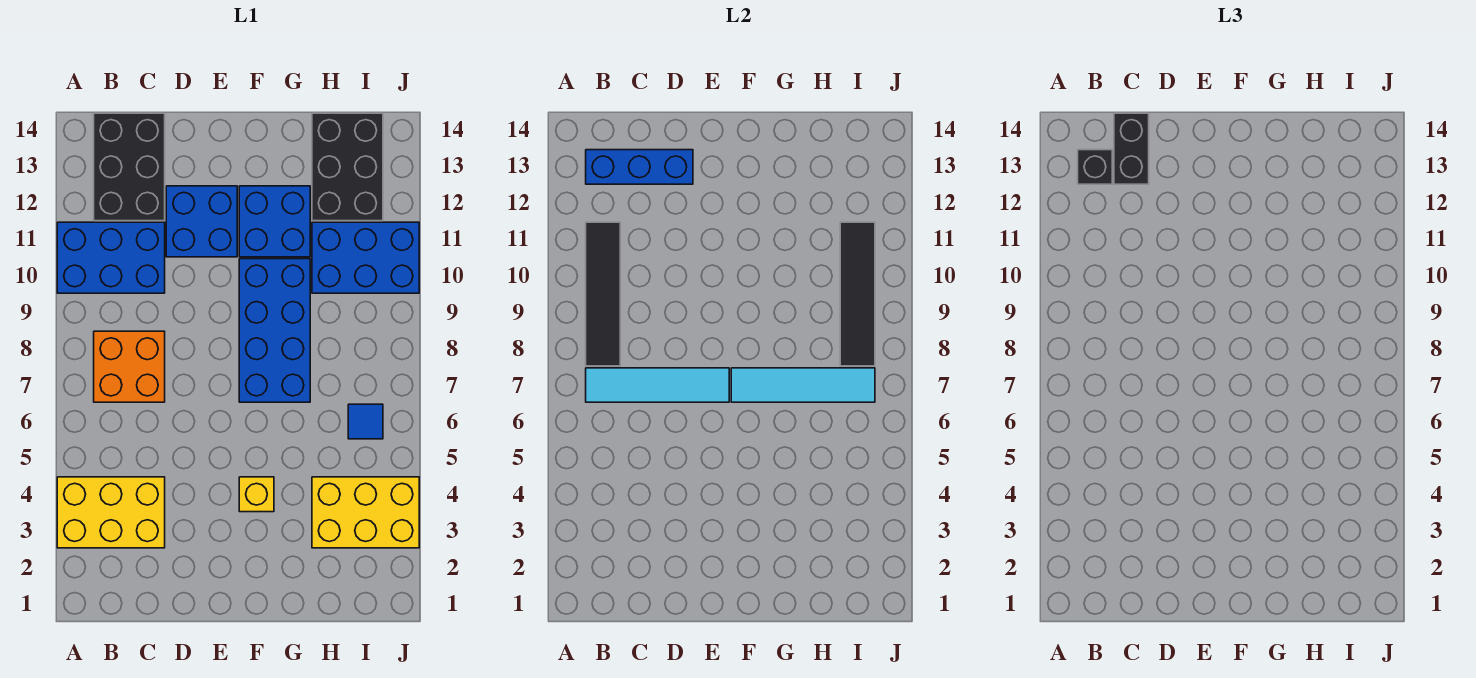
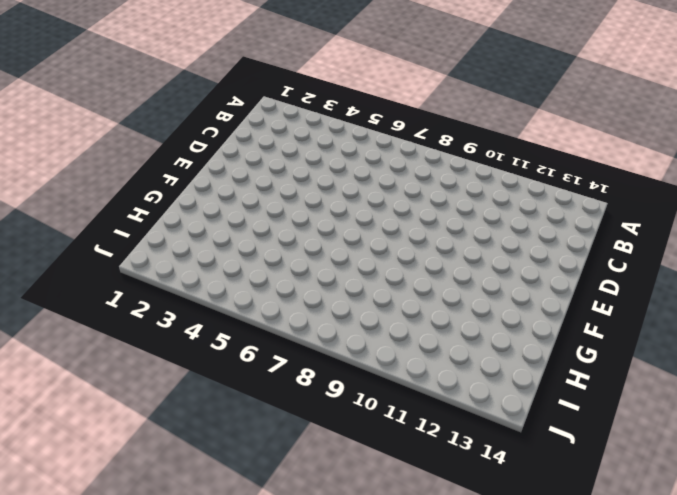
none -> yellow 2x3 brick [57,477,165,548]
none -> blue 2x3 brick [57,222,165,293]
none -> orange 2x2 brick [94,331,165,402]

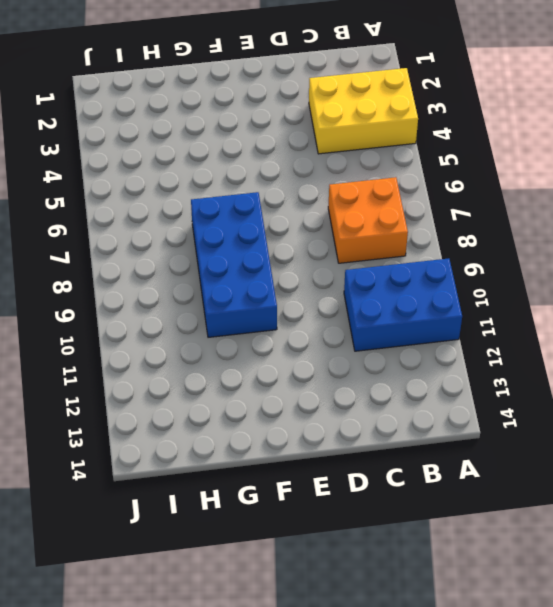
none -> black 2x3 brick [94,113,165,221]
none -> blue 2x2 brick [166,186,237,257]
none -> yellow 1x1 brick [239,477,274,512]

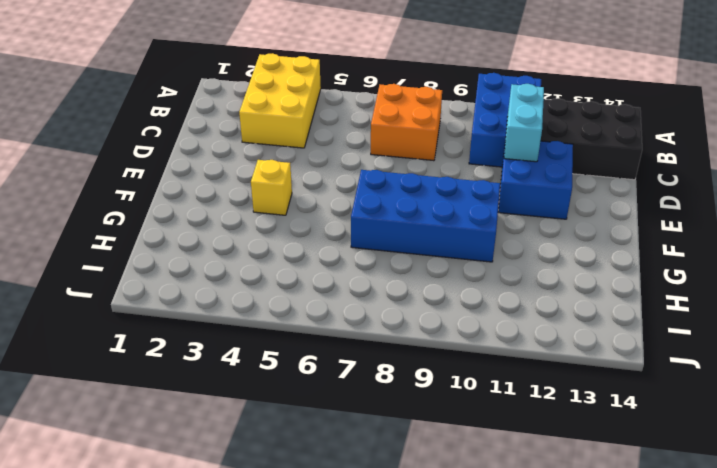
cyan 1x2 brick [504,84,544,162] -> none
none -> blue 2x2 brick [239,186,310,257]
none -> yellow 2x3 brick [312,477,419,548]
none -> blue 2x3 brick [312,222,419,293]

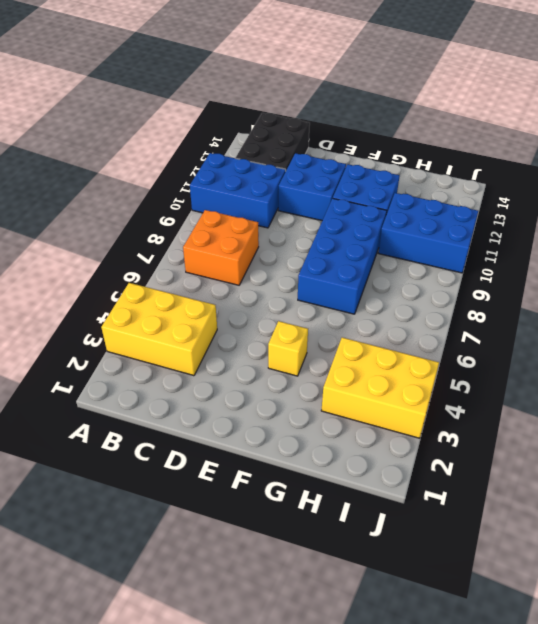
none -> black 2x3 brick [312,113,383,221]
none -> blue 1x1 tile [348,404,383,439]
none -> cyan 1x4 tile [586,368,729,402]

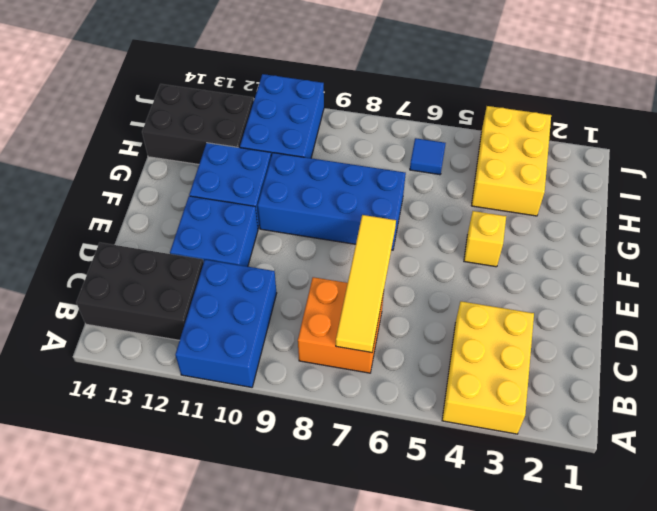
yellow 1x4 tile [336,215,396,353] -> cyan 1x4 tile [586,368,729,402]
none -> black 1x4 tile [586,222,620,366]
none -> blue 1x3 brick [586,150,693,184]
none -> cyan 1x4 tile [731,368,875,402]

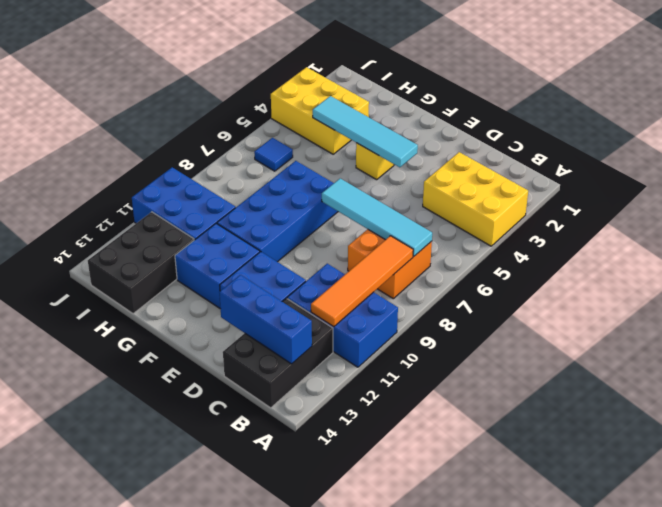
orange 1x4 tile [311,236,413,327] -> black 1x4 tile [586,222,620,366]
cyan 1x4 tile [313,96,418,167] -> cyan 1x4 tile moved to [731,368,875,402]
none -> black 1x4 tile [840,222,875,366]
none -> black 1x1 brick [1078,150,1112,184]
none -> black 1x2 brick [1114,113,1149,184]

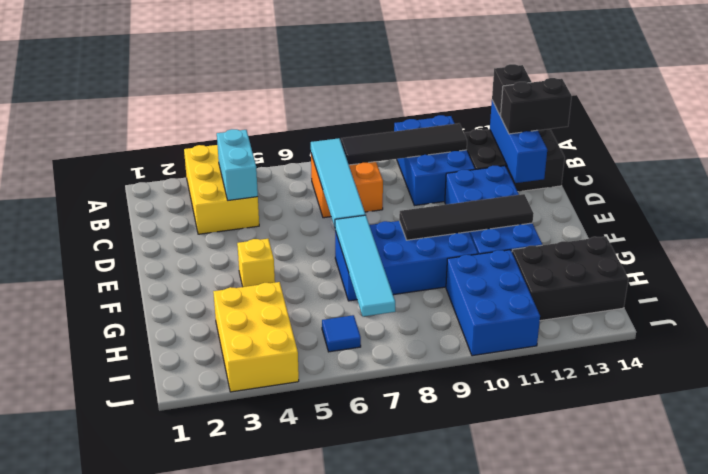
cyan 1x2 brick [217,129,258,201] -> none
black 1x4 tile [399,194,534,240] -> black 1x4 tile moved to [840,222,875,366]

